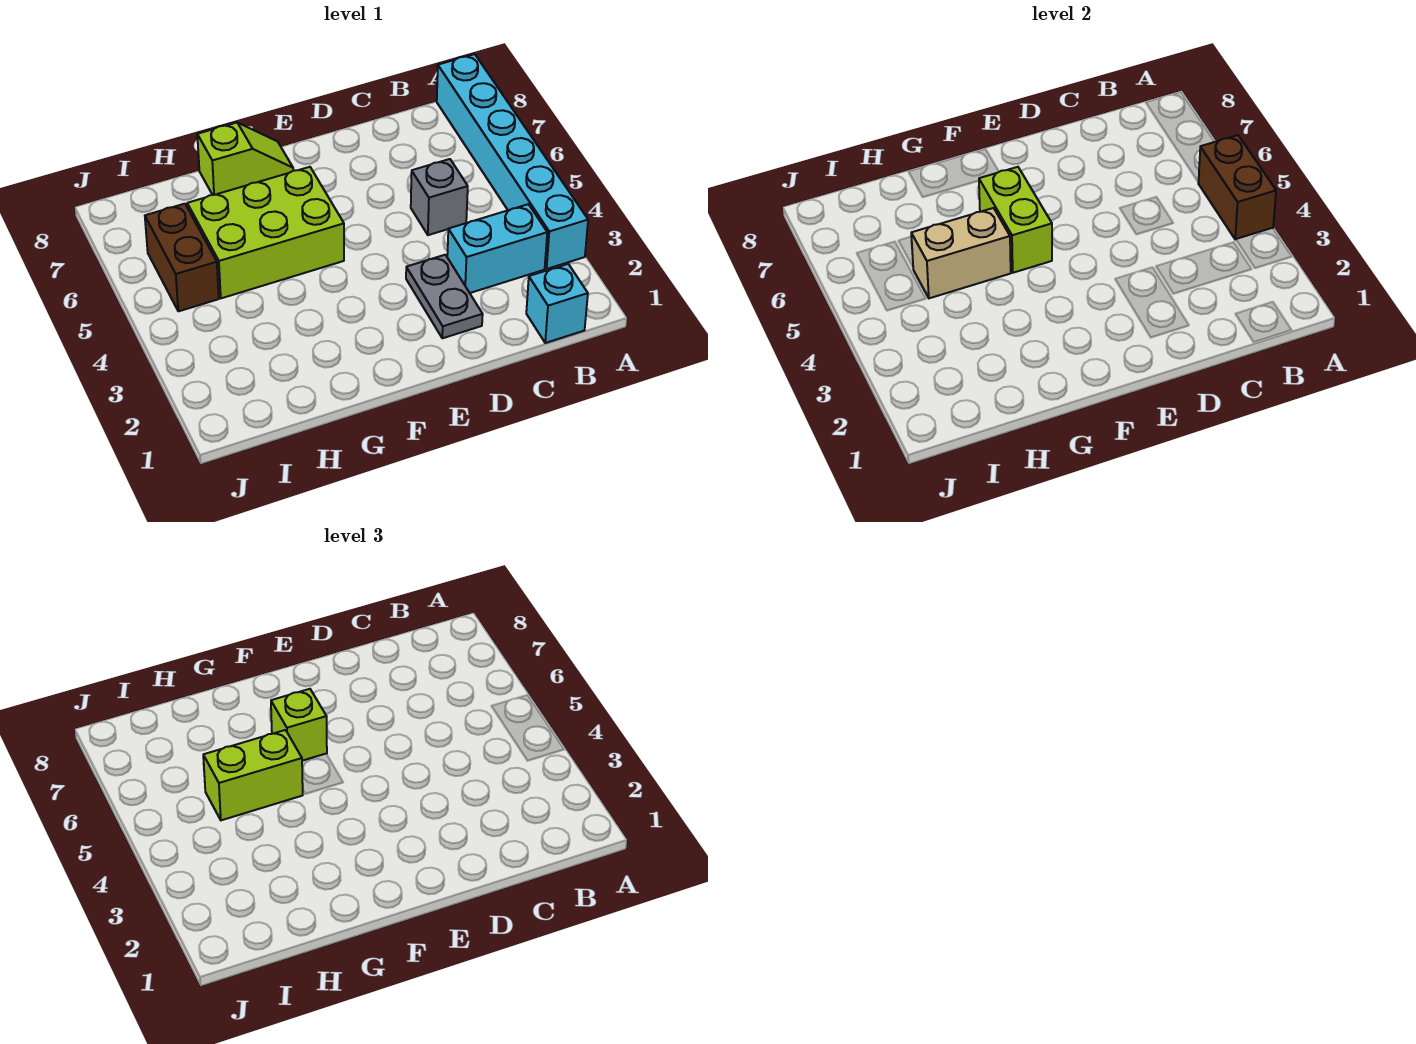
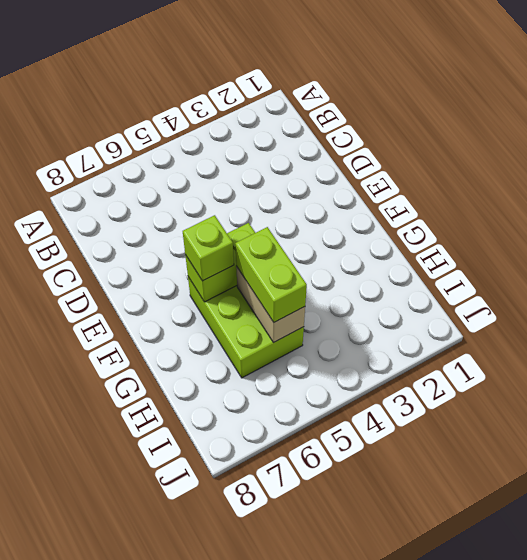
none -> cyan 1x6 brick [437,54,588,269]
none -> cyan 1x1 brick [526,264,588,343]
none -> cyan 1x2 brick [447,204,547,293]

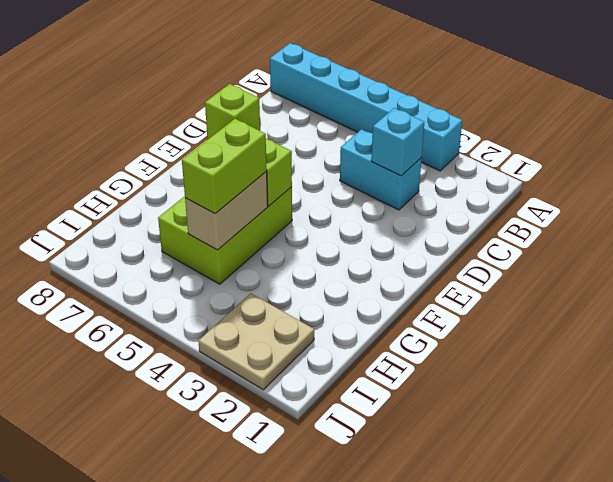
cyan 1x2 brick [340,129,422,210] -> cyan 1x2 brick turned to [447,204,547,293]
cyan 1x1 brick [371,108,424,176] -> cyan 1x1 brick moved to [526,264,588,343]
tan 2x2 plate [198,293,314,390] -> none
none -> grey 1x1 brick [411,159,468,235]
none -> grey 1x2 plate [406,255,483,338]
none -> lime 1x2 slope [197,123,293,195]

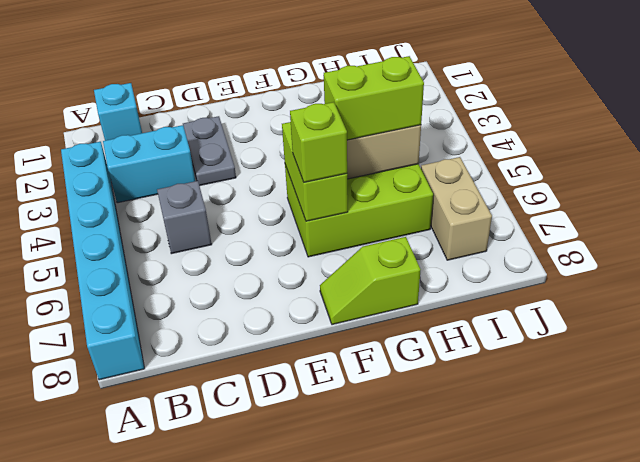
tan 1x2 brick [421,157,492,260] -> brown 1x2 brick [145,204,219,311]
none -> brown 1x2 brick [1198,135,1276,239]

